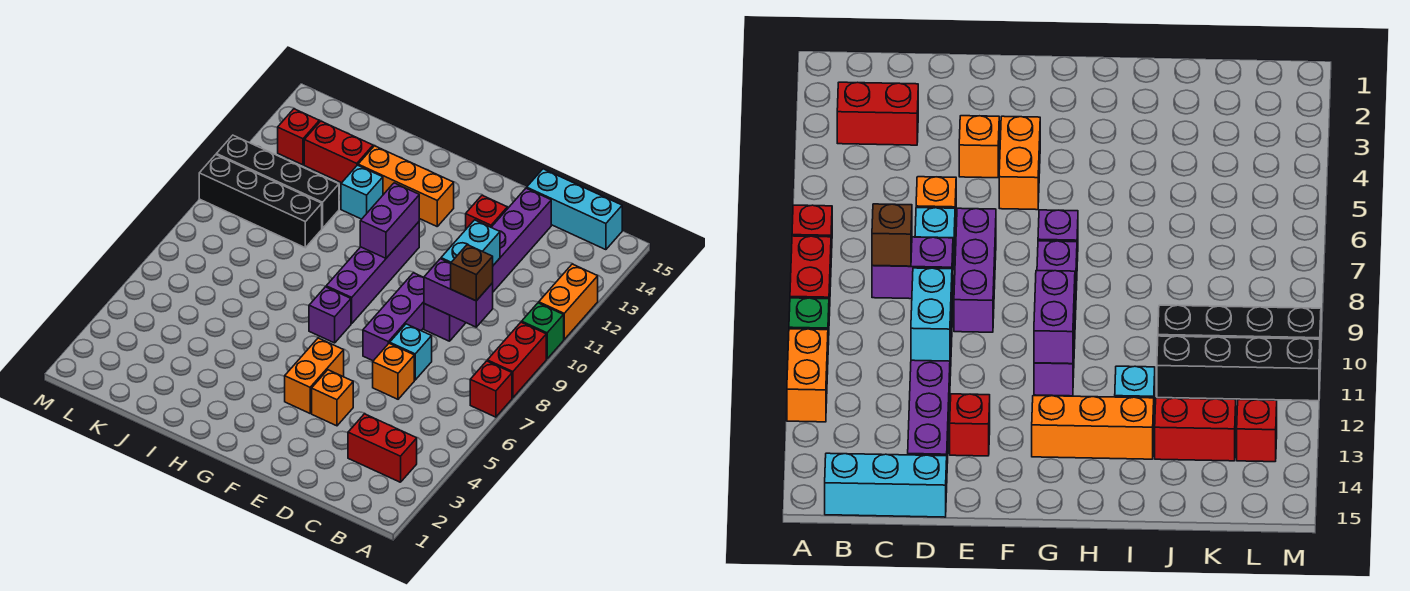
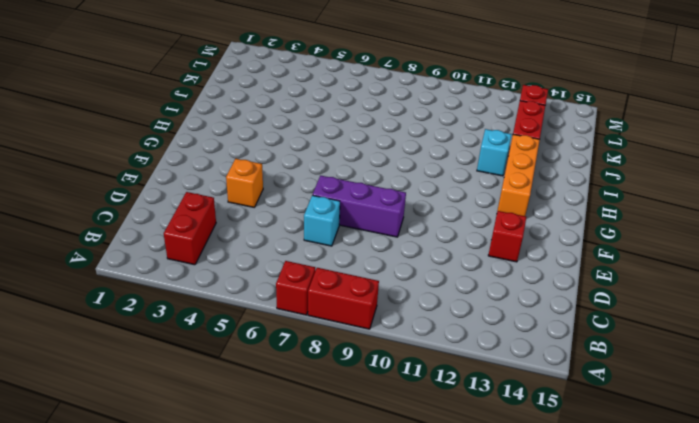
none -> green 1x1 brick [522,303,564,359]
none -> orange 1x2 brick [539,264,598,339]
none -> cyan 1x3 brick [527,169,622,250]

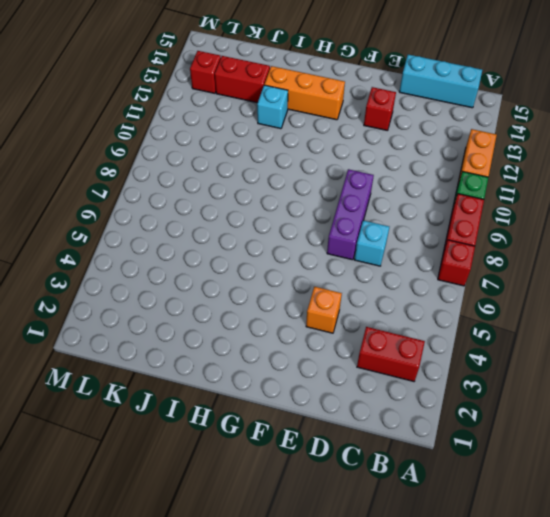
none -> orange 1x1 brick [373,343,414,399]
none -> purple 1x6 brick [424,188,551,341]
none -> orange 1x2 brick [285,338,344,413]

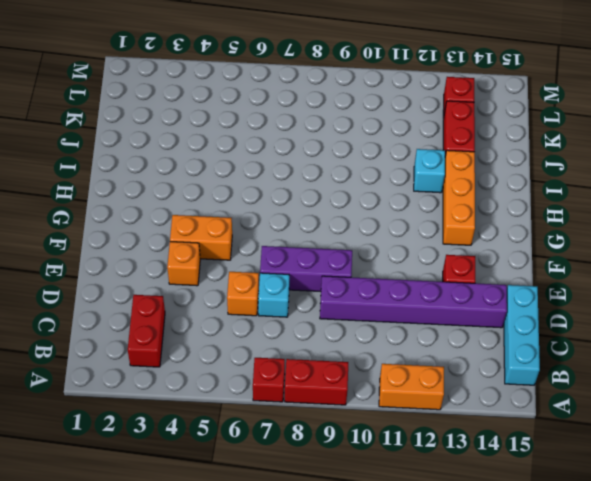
none -> green 1x1 brick [522,303,564,359]
none -> purple 1x1 brick [309,287,351,343]
none -> purple 1x4 brick [326,222,419,323]

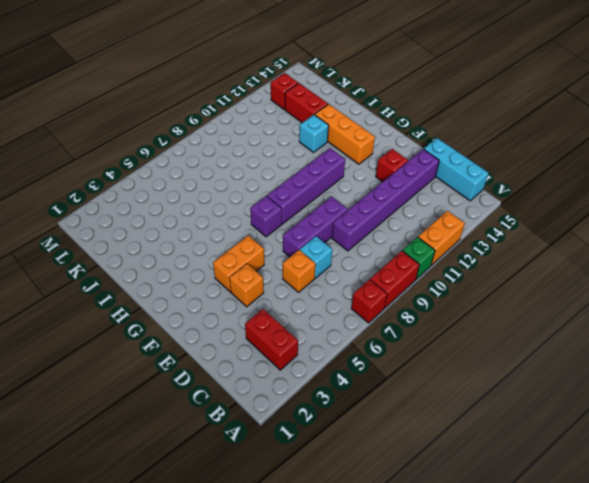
none -> black 1x4 brick [199,155,322,248]
none -> black 1x4 brick [216,135,339,228]
none -> purple 1x2 brick [424,259,493,327]

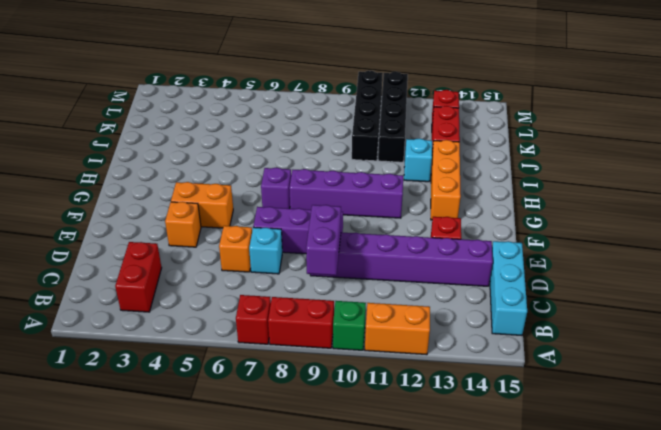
none -> cyan 1x2 brick [441,220,500,265]
none -> purple 1x2 brick [360,183,419,258]
none -> brown 1x1 brick [450,245,493,301]

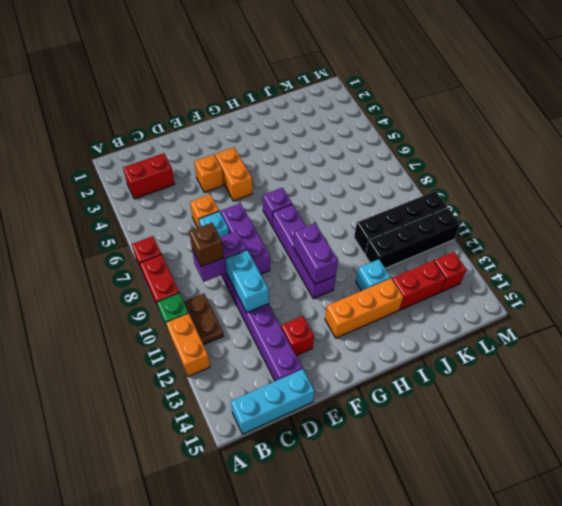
brown 1x2 plate [184,294,223,345] -> none

